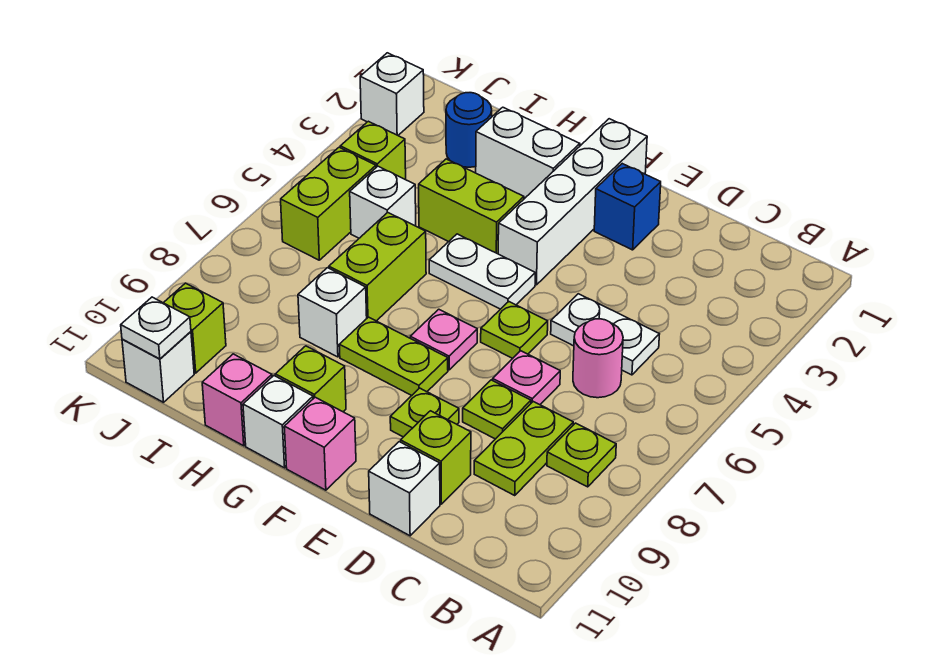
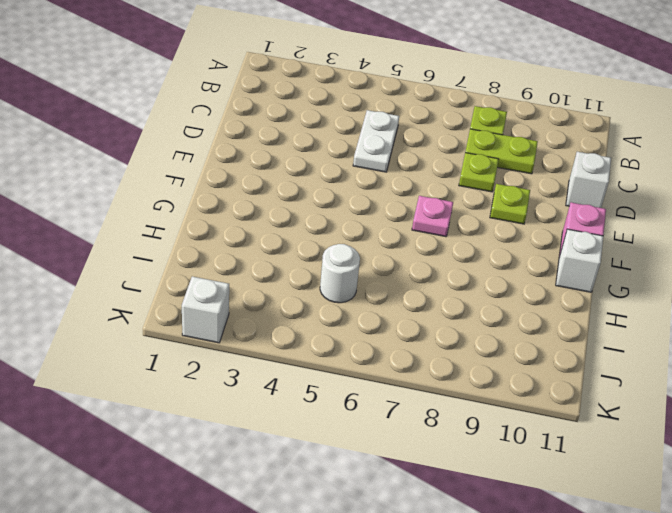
white 1x1 round brick [320,244,360,303] -> white 1x1 brick [350,166,416,238]
none -> pink 1x1 round brick [573,319,623,398]
none -> pink 1x1 plate [493,351,560,405]
none -> lime 1x1 brick [401,411,471,504]
none -> blue 1x1 brick [594,164,661,250]

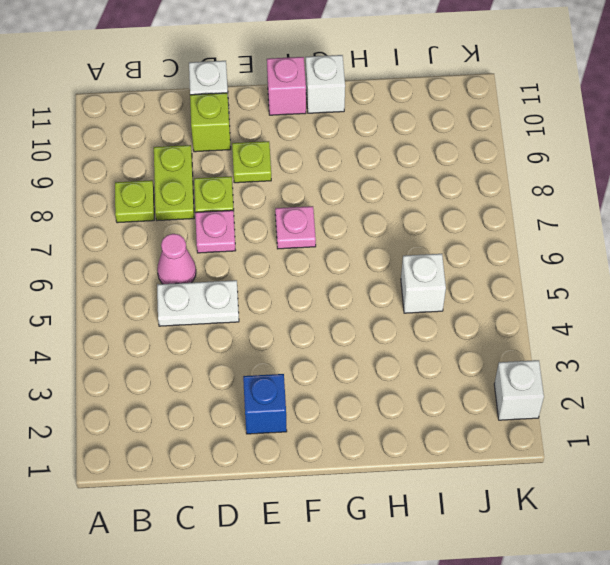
pink 1x1 cone [157,234,196,284] -> pink 1x1 round brick [573,319,623,398]
none -> lime 1x1 plate [481,302,548,358]
none -> white 1x4 brick [498,119,647,285]
none -> white 1x2 plate [429,234,535,309]
none -> lime 1x2 plate [339,317,448,395]

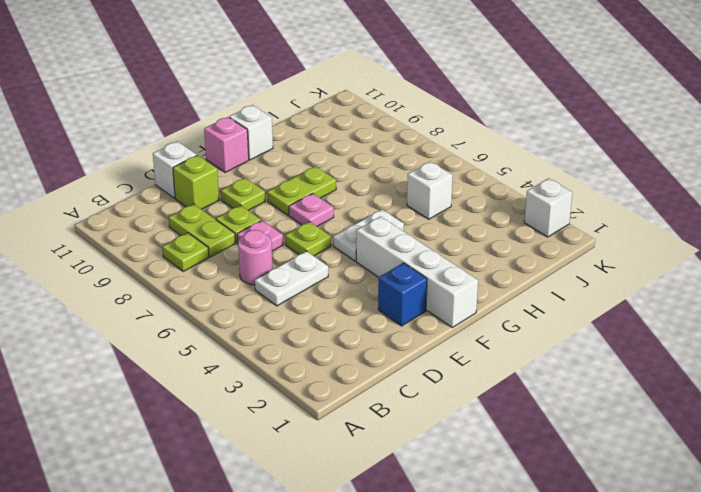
none -> white 1x2 brick [476,107,580,198]
none -> lime 1x2 brick [419,159,524,254]
none -> lime 1x1 brick [275,346,346,412]
none -> lime 1x2 brick [329,213,426,321]

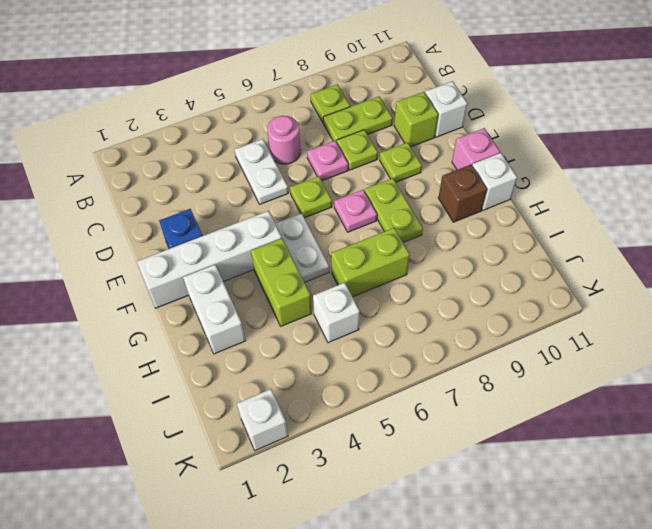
brown 1x1 brick [438,165,487,222] -> lime 1x1 brick [275,346,346,412]
none -> white 1x1 brick [298,268,367,357]
none -> pink 1x1 brick [202,354,272,446]
none -> blue 1x1 round brick [446,93,492,167]
none -> lime 1x1 brick [340,121,406,180]

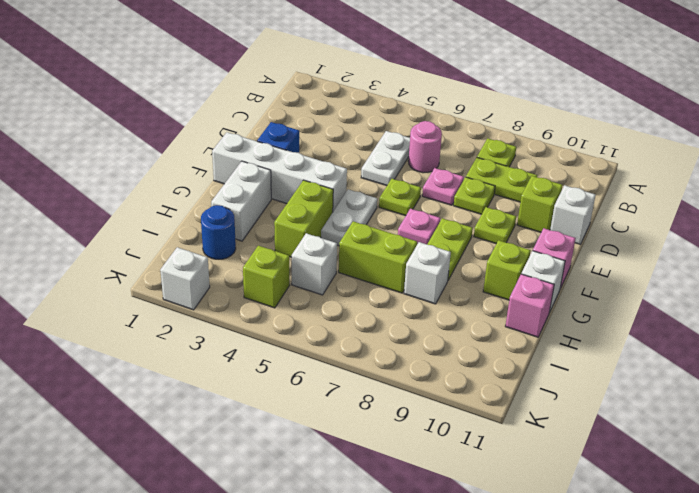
none -> lime 1x2 brick [281,147,376,260]
none -> lime 1x1 brick [164,283,226,373]
none -> white 1x1 brick [122,332,194,402]
none -> white 1x1 plate [121,297,191,359]

